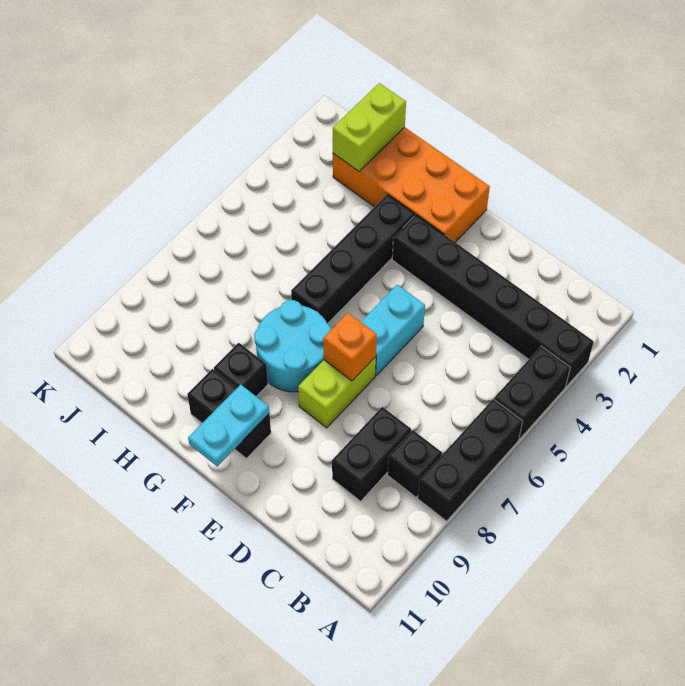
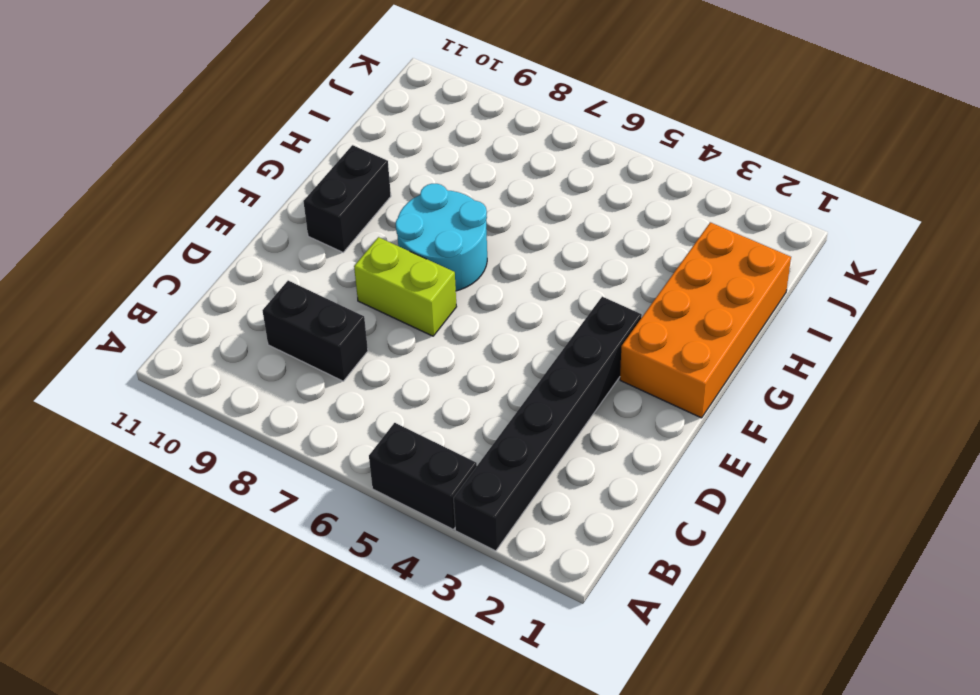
none -> black 1x3 brick [418,399,523,521]
none -> black 1x1 brick [387,430,442,497]
none -> cyan 1x2 brick [361,285,425,375]

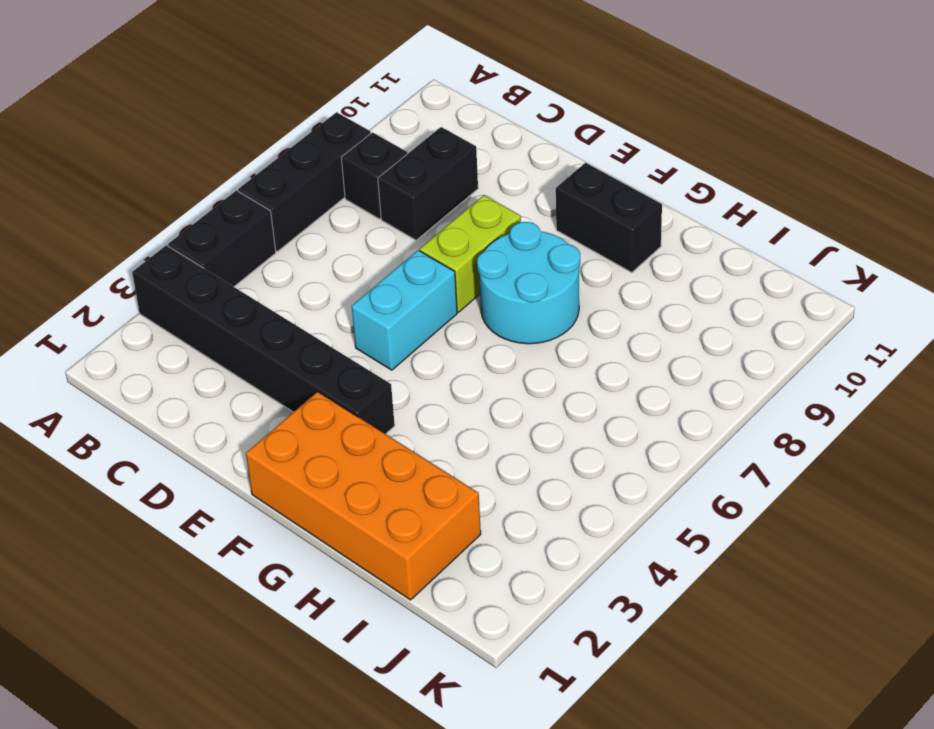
none -> black 1x4 brick [291,194,415,324]
none -> black 1x1 brick [214,343,268,396]
none -> orange 1x1 brick [323,313,377,381]

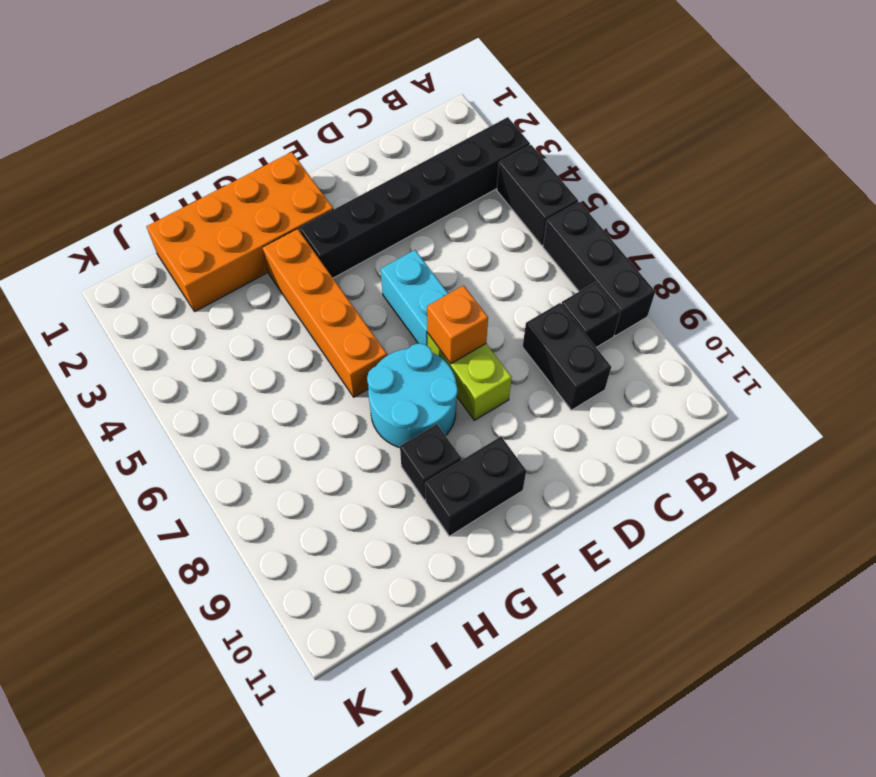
orange 1x4 brick [262,229,387,397] -> black 1x4 brick [291,194,415,324]
none -> cyan 1x2 plate [188,385,269,467]
none -> lime 1x2 brick [333,83,406,171]

